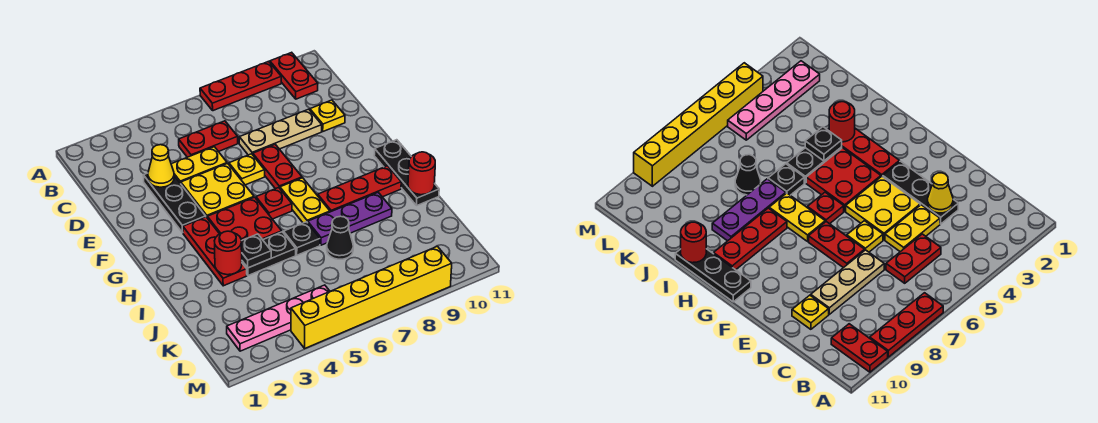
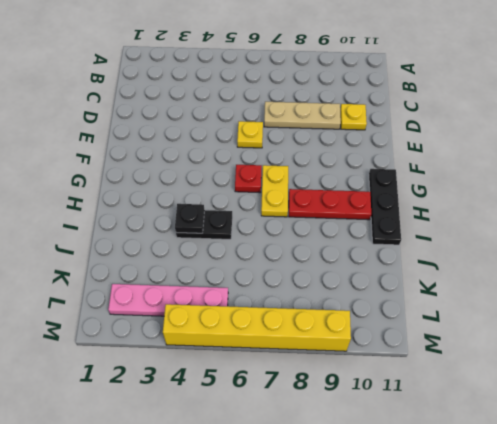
none -> red 1x3 plate [200,61,281,111]
none -> red 1x2 plate [270,52,318,99]
none -> red 1x2 plate [179,121,238,157]

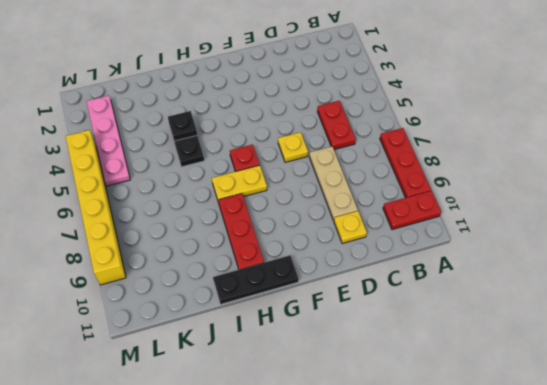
none -> black 1x3 plate [143,173,206,233]
none -> yellow 1x2 plate [171,147,227,183]
none -> yellow 2x2 plate [180,163,254,217]

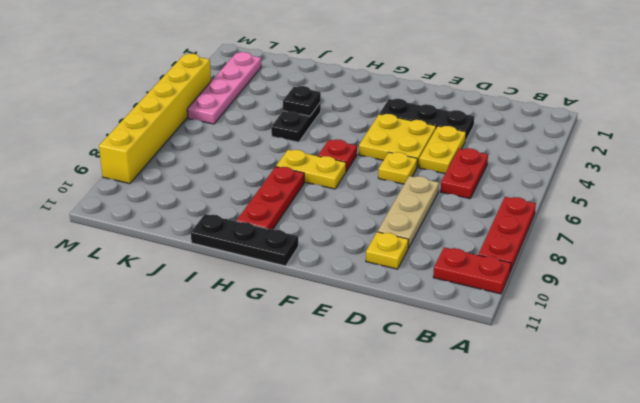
none -> red 1x2 plate [253,144,302,189]
none -> red 1x3 plate [183,217,247,286]
none -> red 2x2 plate [207,197,282,241]

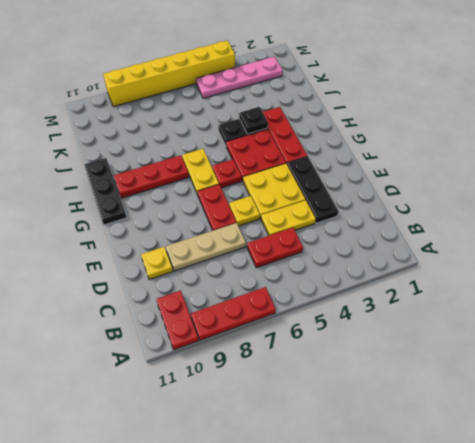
none -> black 1x1 plate [284,222,320,255]
none -> purple 1x3 plate [308,193,392,245]
none -> black 1x1 cone [327,216,353,259]

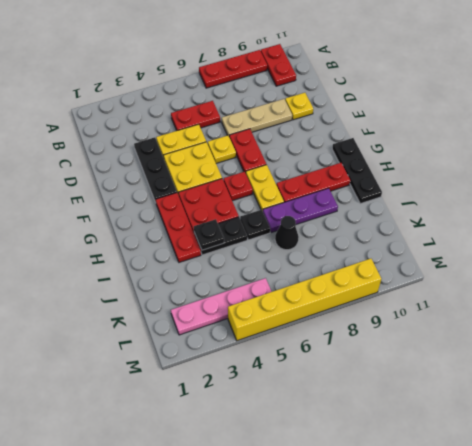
none -> yellow 1x1 cone [148,145,174,187]
none -> red 1x1 round brick [214,231,242,275]
none -> red 1x1 round brick [408,152,435,195]

